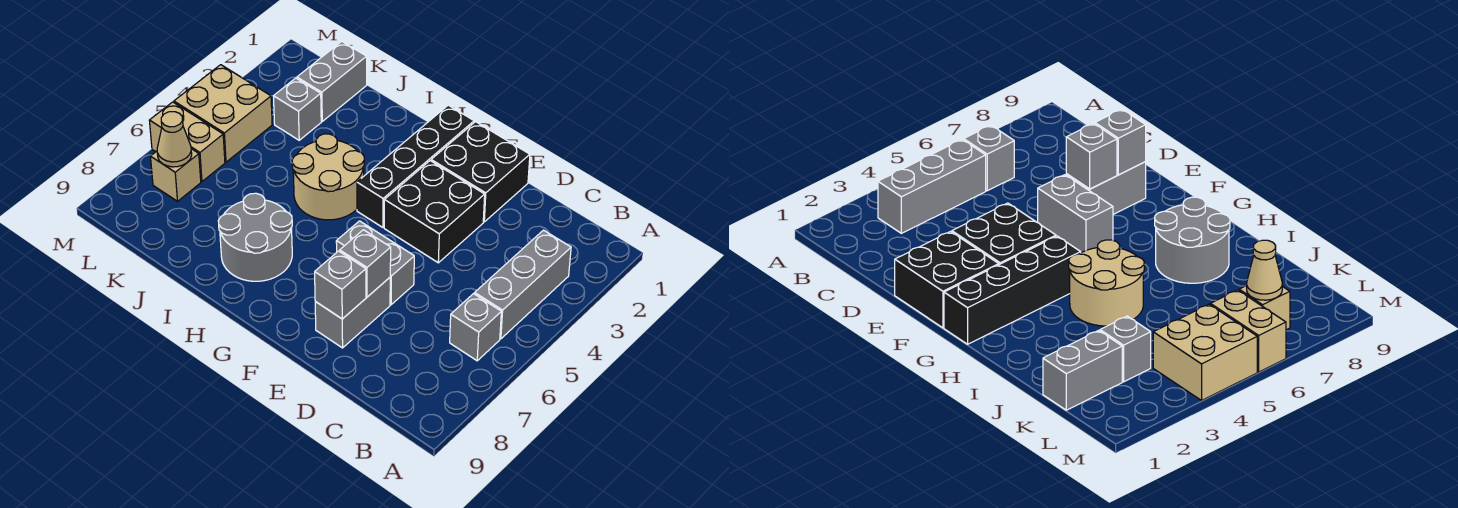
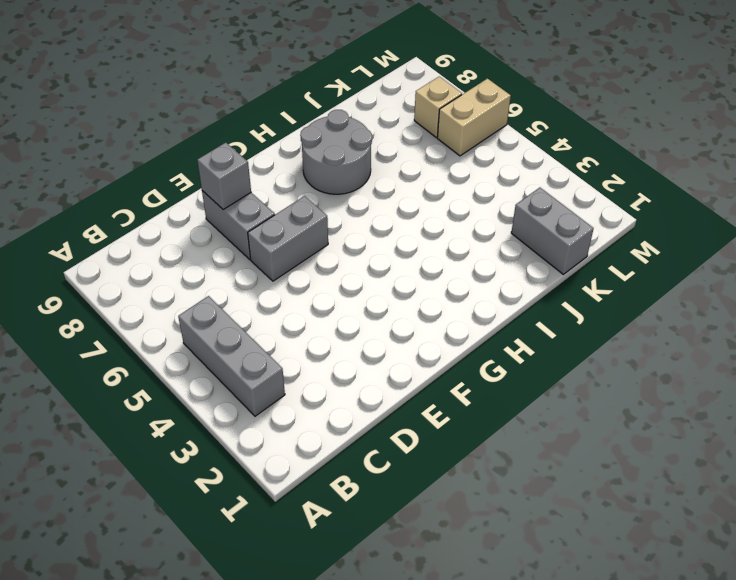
none -> grey 1x1 brick [450,294,501,361]
none -> black 2x2 brick [431,122,530,222]
none -> black 2x2 brick [384,161,485,263]

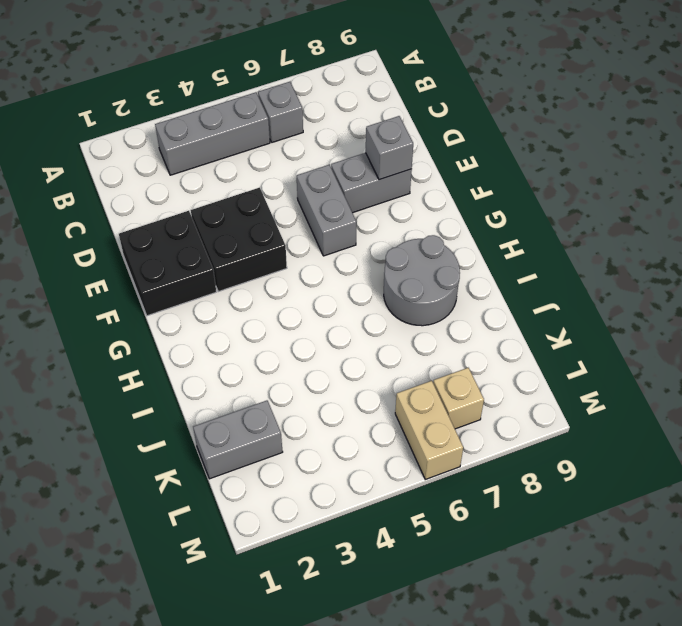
none -> black 1x4 brick [357,105,474,227]
none -> tan 2x2 round brick [292,134,364,220]
none -> grey 1x1 brick [274,78,321,140]

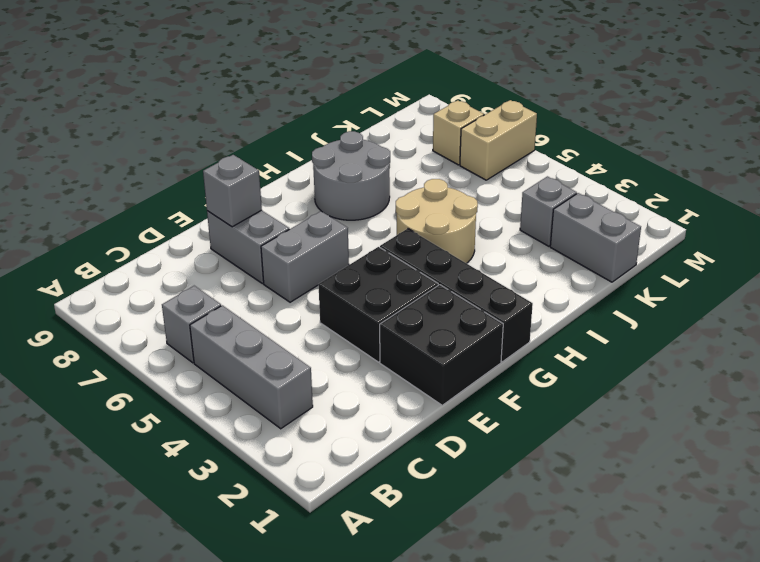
none -> tan 2x2 brick [174,65,272,162]
none -> grey 1x1 brick [340,230,391,297]
none -> tan 1x1 cone [157,112,192,167]

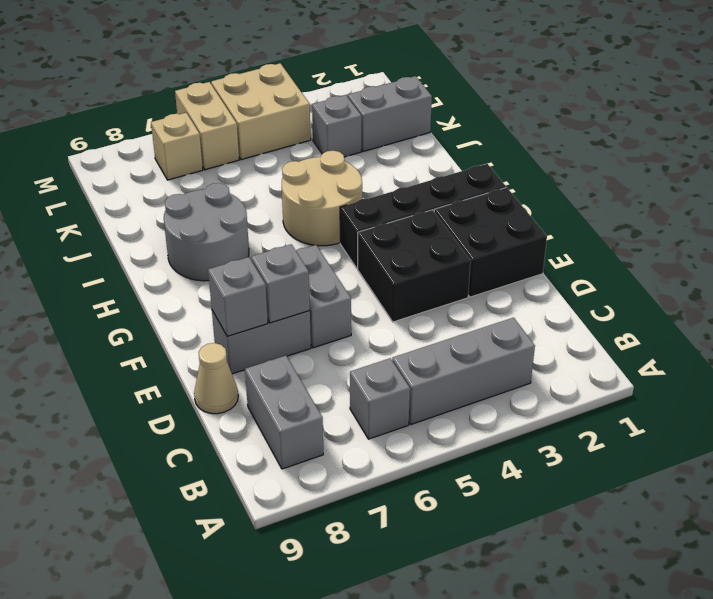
grey 1x2 brick [245,356,323,469] -> none
tan 1x1 cone [194,343,238,414] -> tan 1x1 cone moved to [157,112,192,167]

